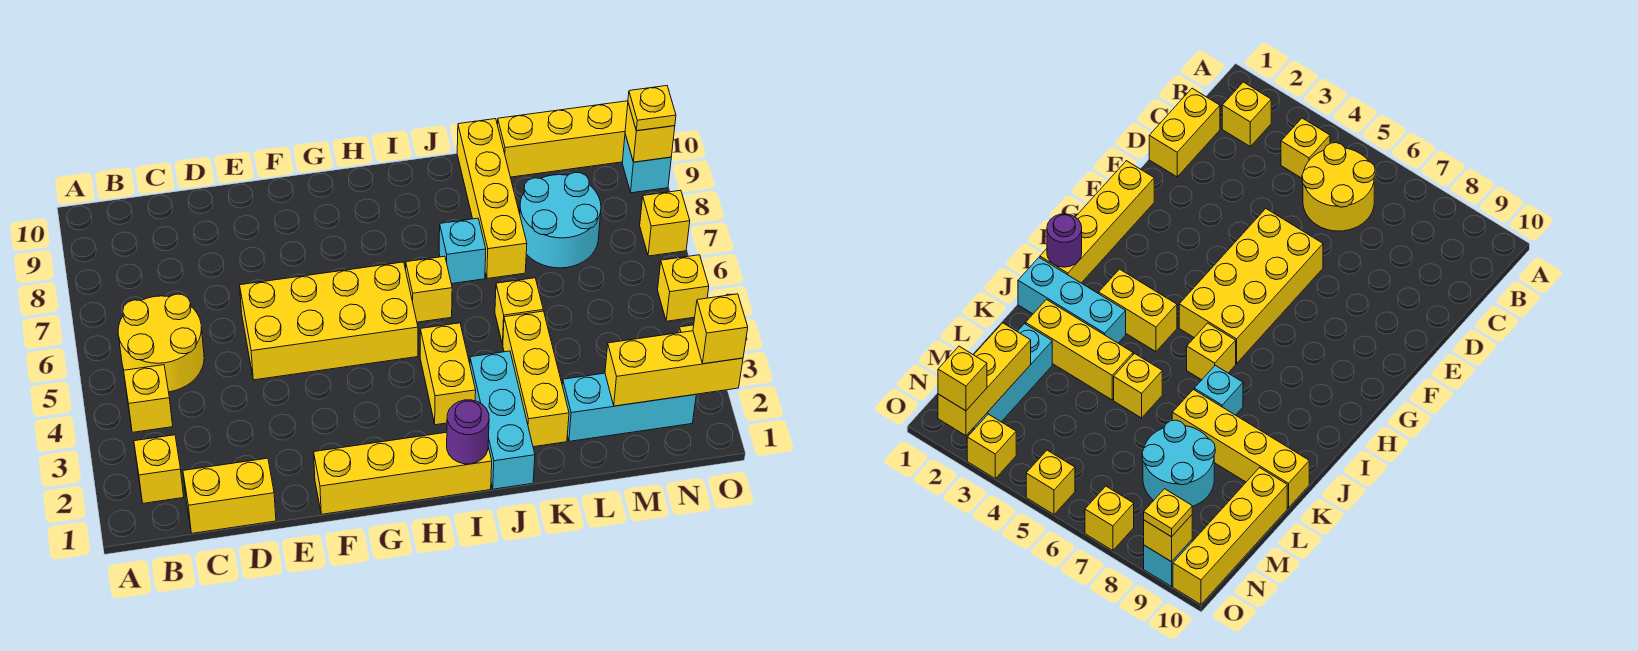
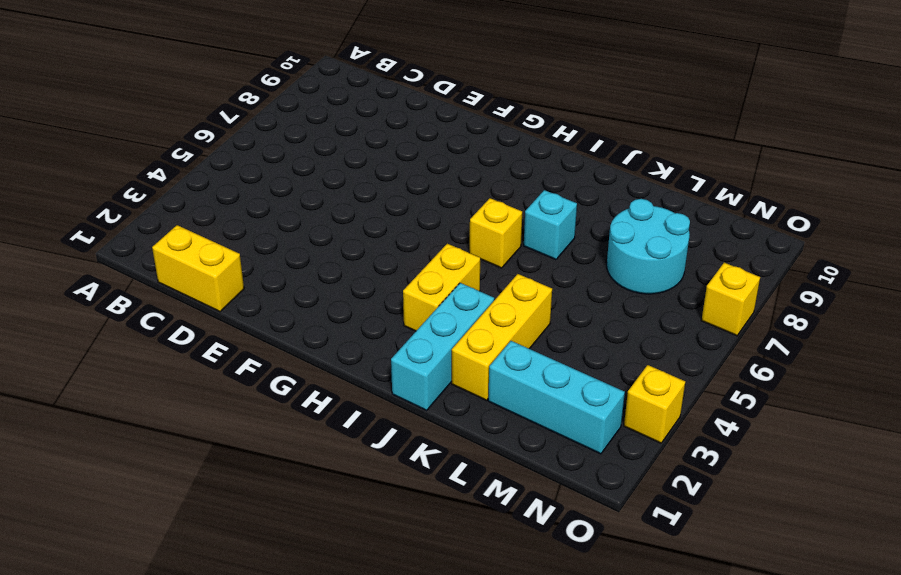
none -> yellow 1x1 brick [134,435,184,503]
none -> yellow 1x1 brick [124,365,173,432]
none -> yellow 2x2 round brick [118,294,204,392]

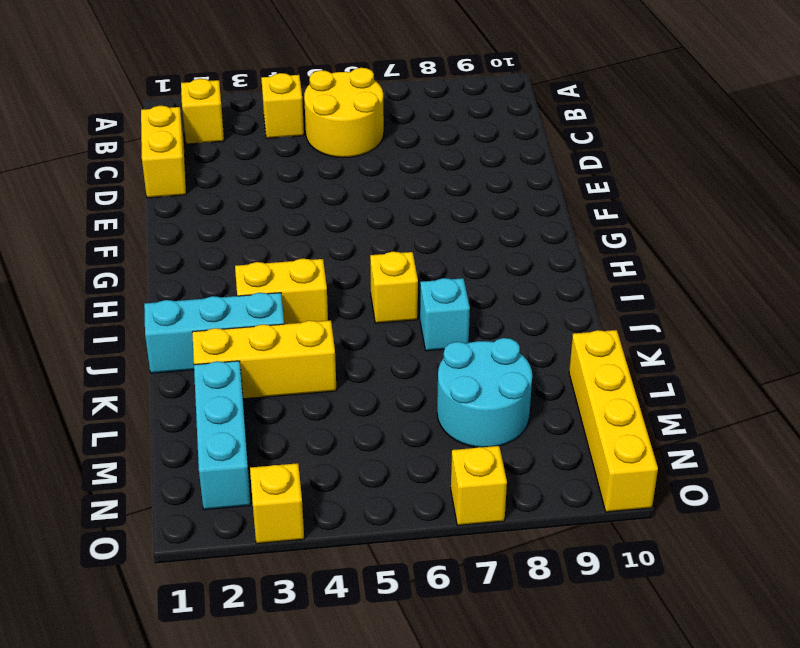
none -> yellow 2x4 brick [240,262,418,380]
none -> yellow 1x4 brick [314,432,492,514]
none -> yellow 1x1 brick [495,278,543,344]

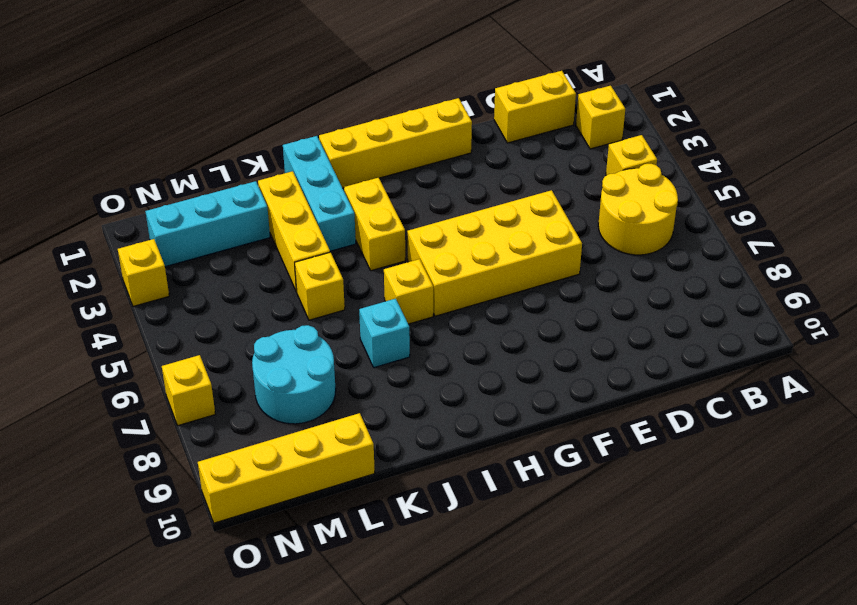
none -> yellow 1x4 brick [457,119,527,279]
none -> yellow 1x1 brick [658,255,709,321]
none -> cyan 1x1 brick [622,134,671,193]

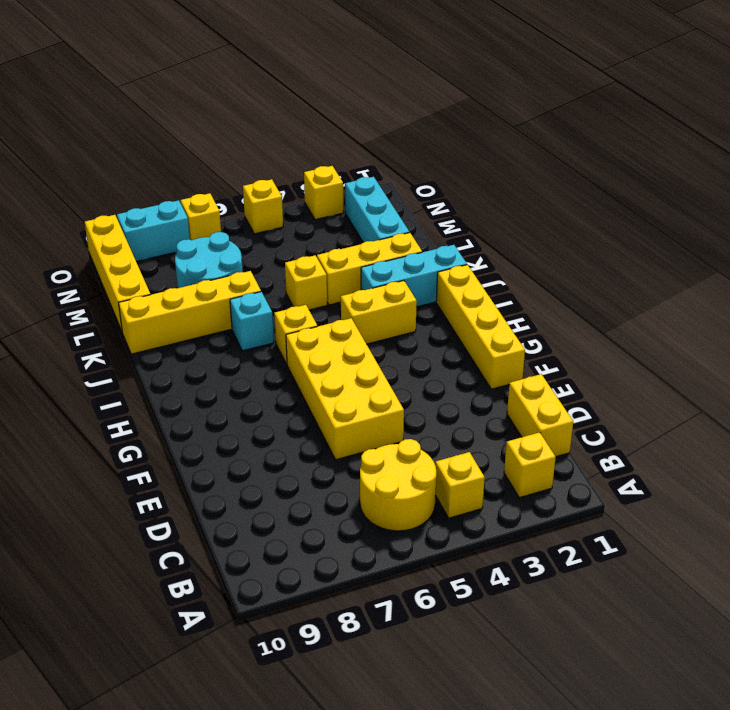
cyan 1x2 brick [117,200,190,262] -> cyan 1x1 brick [622,134,671,193]
none -> purple 1x1 round brick [447,400,489,464]
none -> yellow 1x3 brick [605,331,743,406]
none -> yellow 1x1 brick [625,103,675,162]

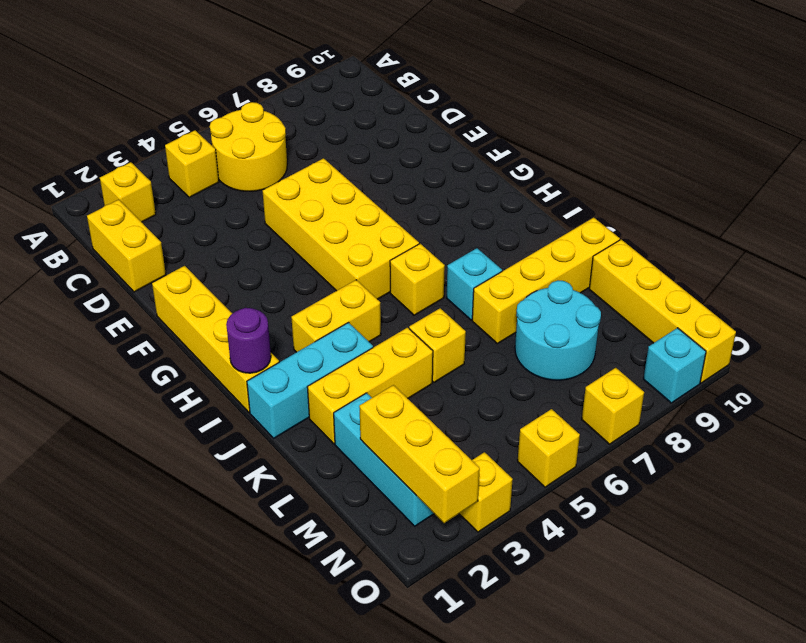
none -> yellow 1x1 brick [625,103,675,162]
none -> yellow 1x1 brick [693,294,748,364]
none -> yellow 1x1 plate [628,86,676,131]

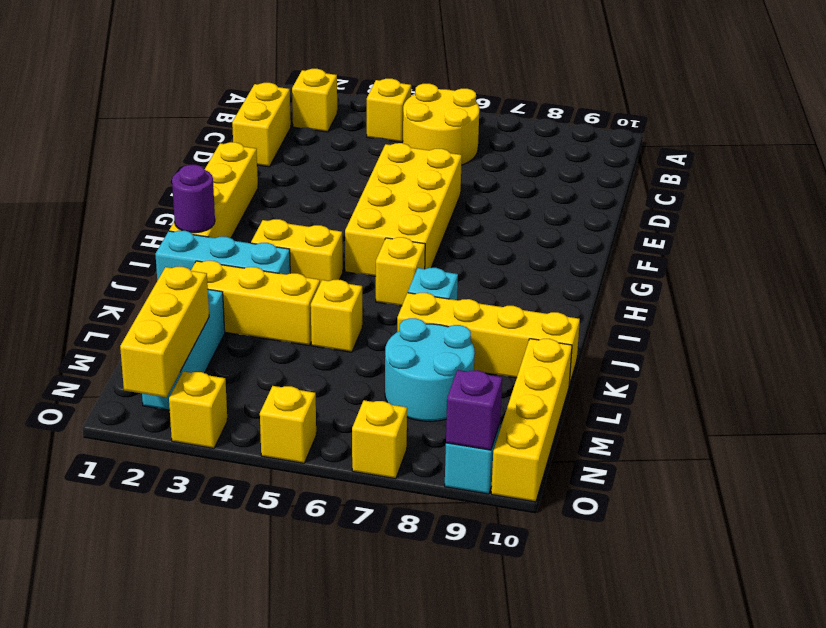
purple 1x1 brick [446,370,502,450] -> yellow 1x1 brick [625,103,675,162]
none -> yellow 1x1 brick [693,294,748,364]
none -> yellow 1x1 plate [628,86,676,131]

